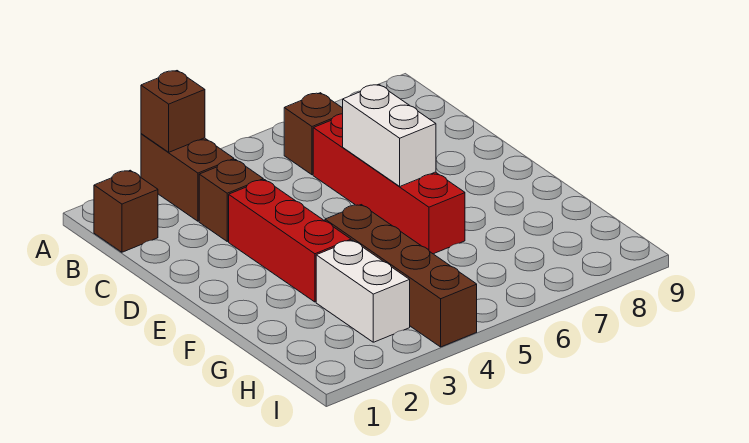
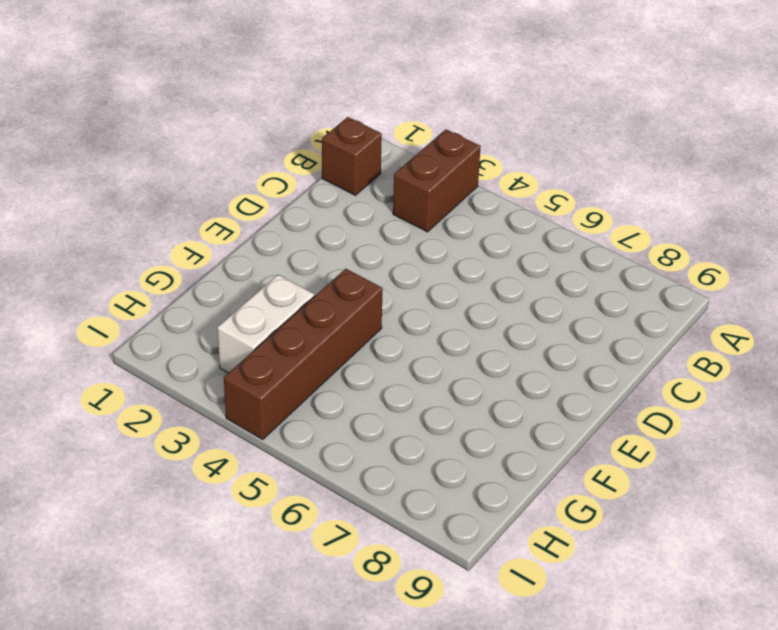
none -> brown 1x1 brick [284,93,343,175]
none -> brown 1x1 brick [199,160,263,241]

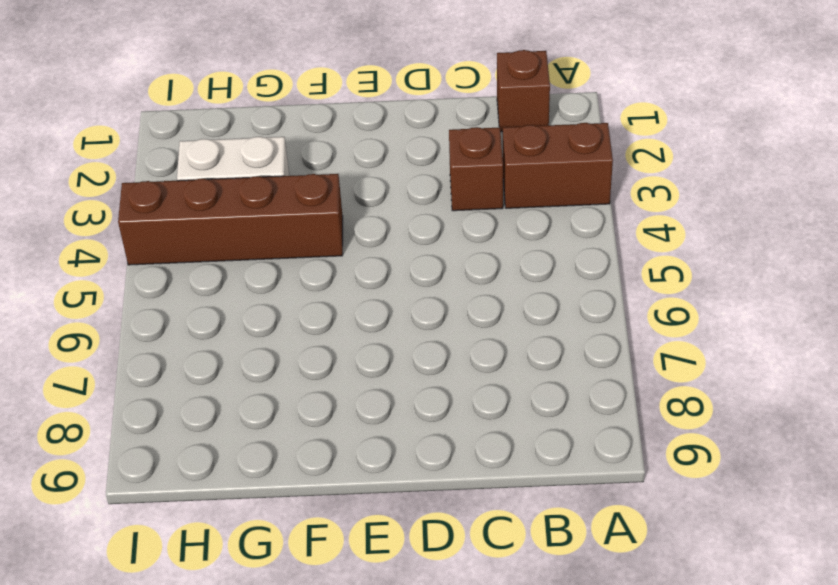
none -> brown 1x1 brick [284,93,343,175]
none -> red 1x4 brick [313,114,465,254]

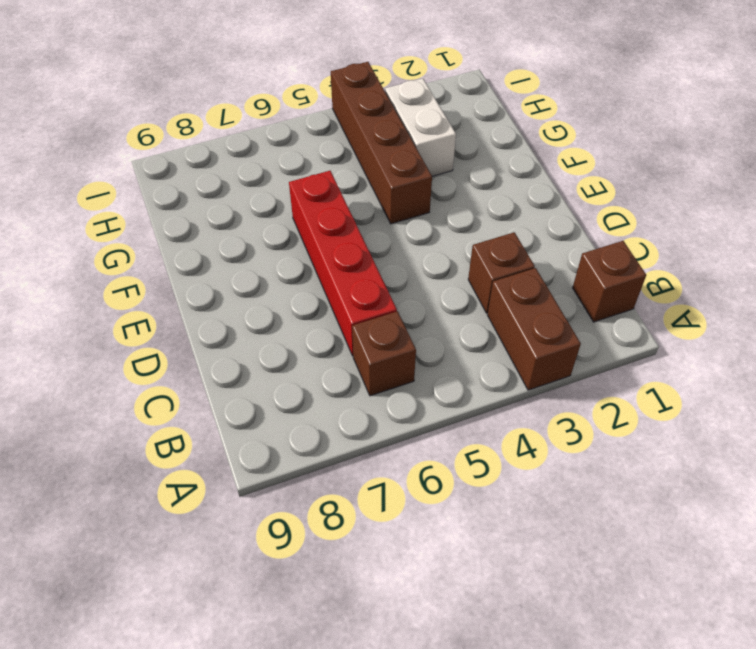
none -> red 1x3 brick [229,180,351,302]
none -> brown 1x1 brick [141,71,205,152]

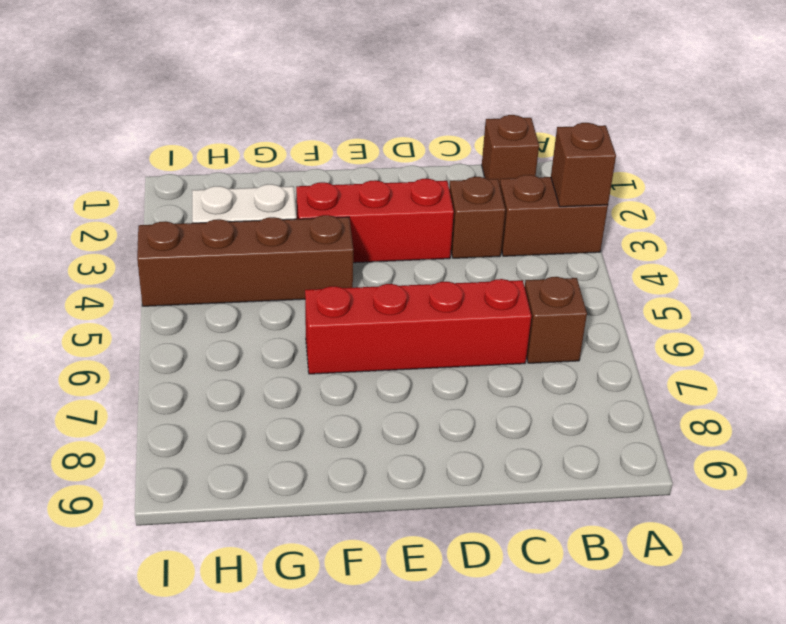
none -> white 1x2 brick [343,84,436,187]

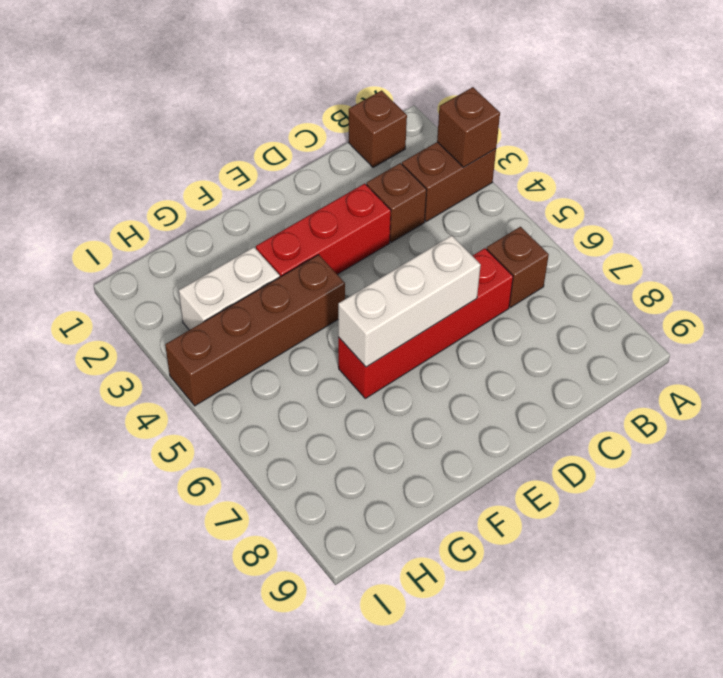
white 1x3 brick [338,235,481,367] -> white 1x2 brick [343,84,436,187]

